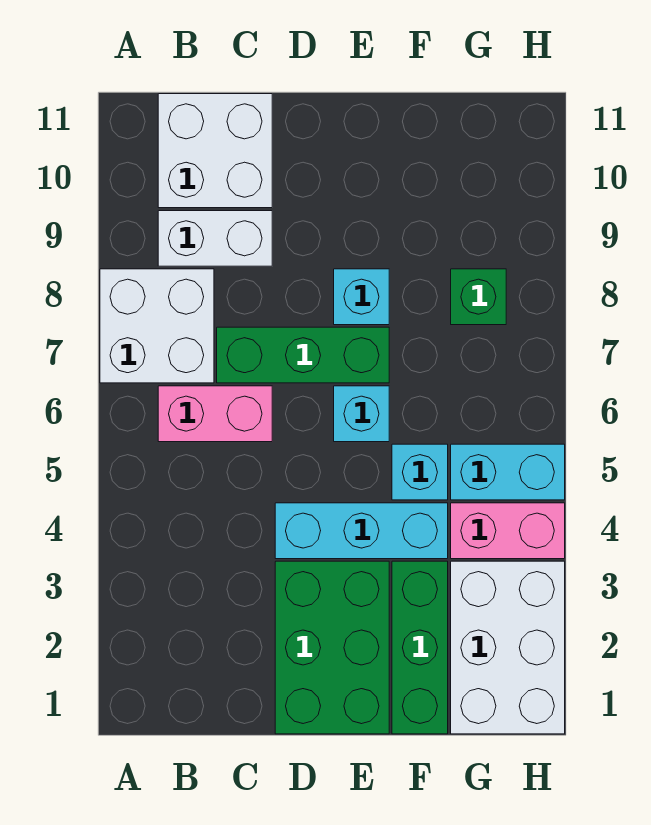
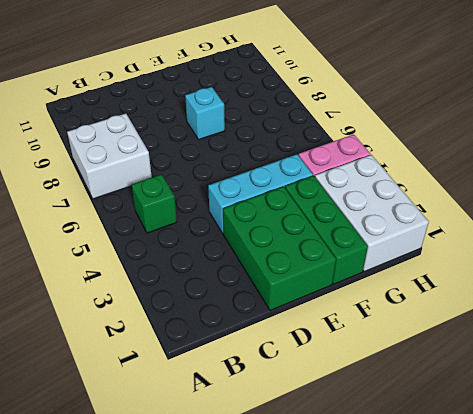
green 1x1 brick [132,174,177,233] -> green 1x1 brick moved to [451,269,506,325]
none -> pink 1x2 brick [158,386,272,442]
none -> white 1x2 brick [158,211,272,266]
none -> white 2x2 brick [158,94,272,208]

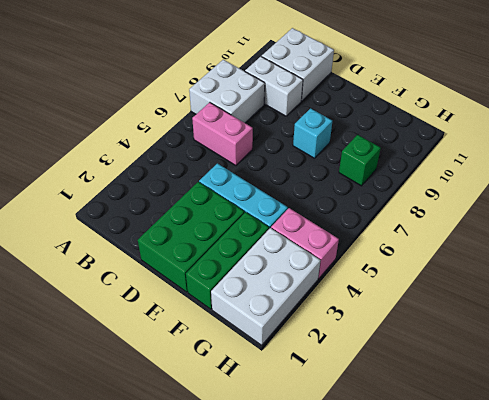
none -> green 1x3 brick [217,327,389,383]
none -> cyan 1x1 brick [334,386,389,442]
none -> cyan 1x1 brick [392,444,448,500]

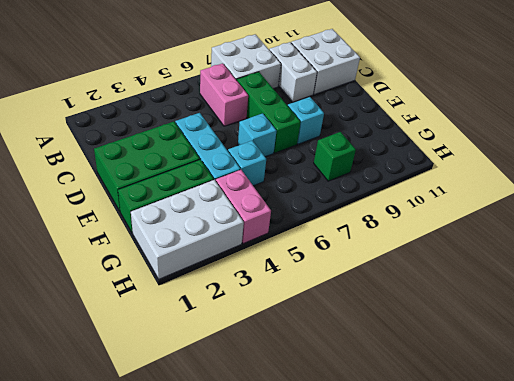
none -> cyan 1x2 brick [451,444,565,500]

